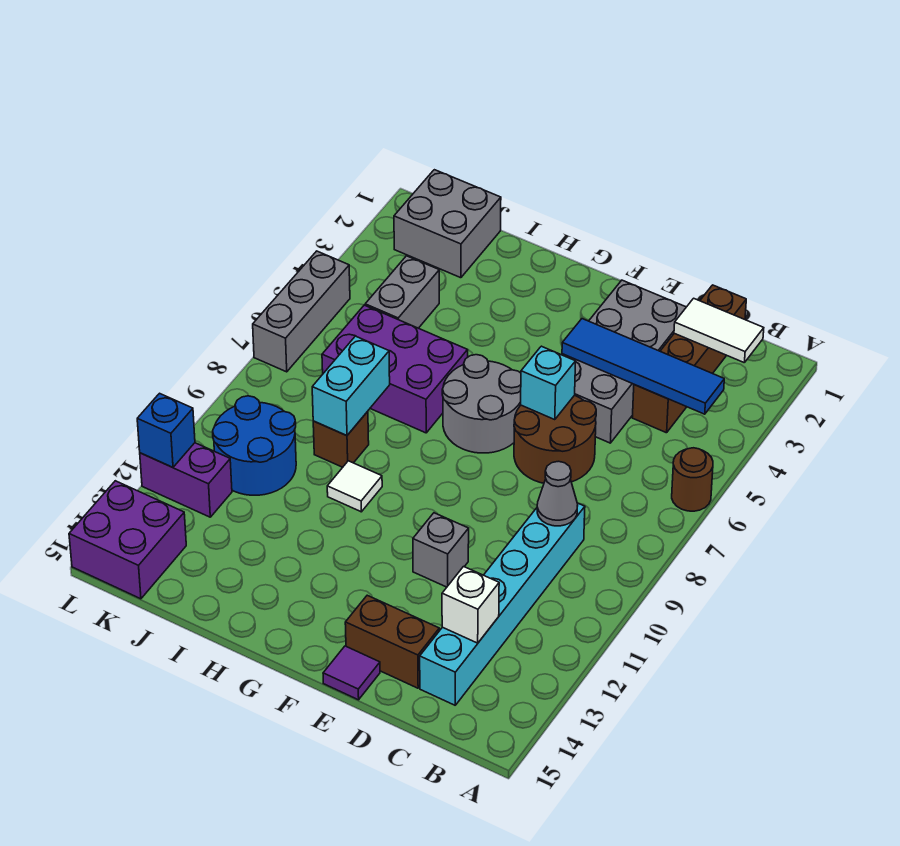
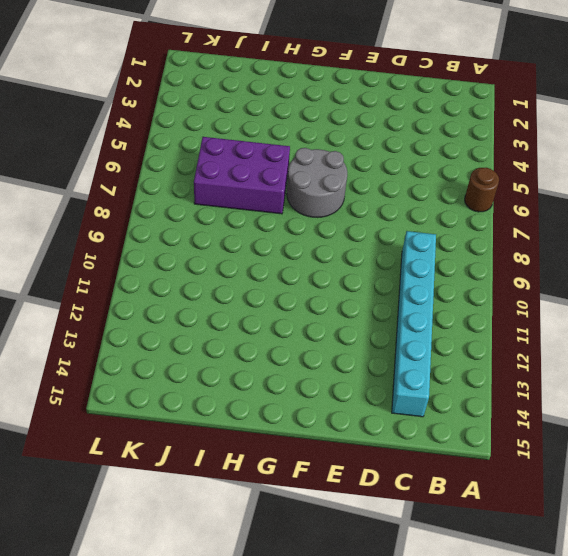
none -> brown 1x4 brick [632,285,746,433]
none -> grey 2x4 brick [562,280,686,443]
none -> brown 2x2 round brick [514,395,596,483]

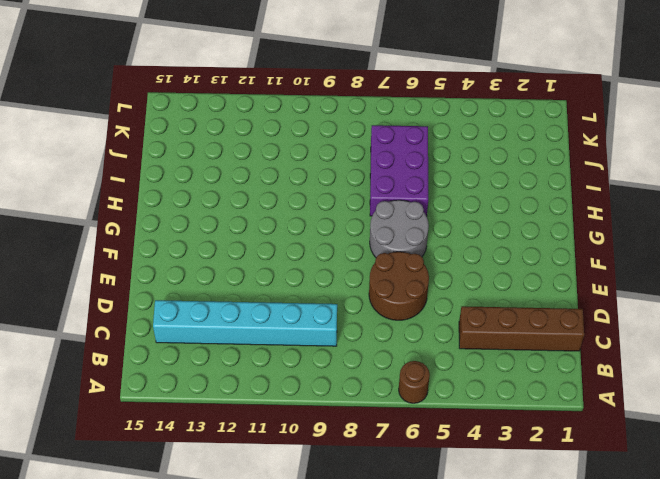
none -> grey 2x4 brick [562,280,686,443]
none -> brown 1x2 brick [345,595,439,688]
none -> grey 1x1 brick [413,513,469,587]

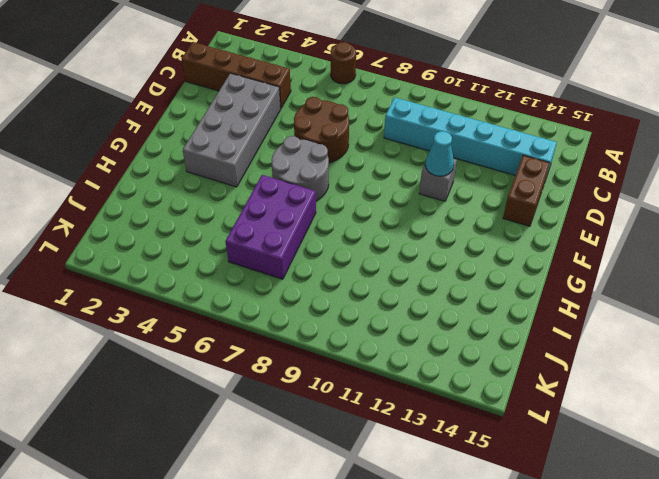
grey 2x4 brick [183,73,281,187] -> grey 2x4 brick turned to [562,280,686,443]
cyan 1x1 cone [425,131,454,176] -> none
none -> purple 1x1 tile [323,646,380,700]
none -> white 1x1 tile [327,461,382,512]
none -> brown 1x1 brick [313,411,369,467]

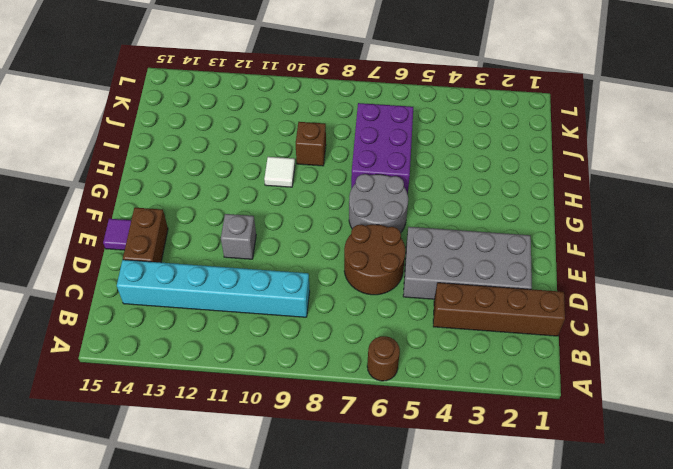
none -> grey 2x2 brick [394,170,501,278]
none -> grey 1x2 brick [365,256,439,328]
none -> blue 2x2 round brick [213,396,296,495]

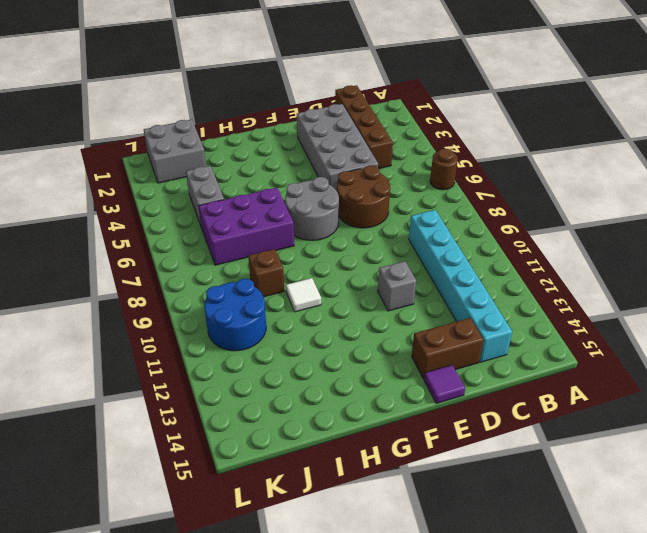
none -> purple 1x2 brick [140,443,232,517]
none -> purple 2x2 brick [69,481,186,599]
none -> grey 1x3 brick [253,251,350,372]

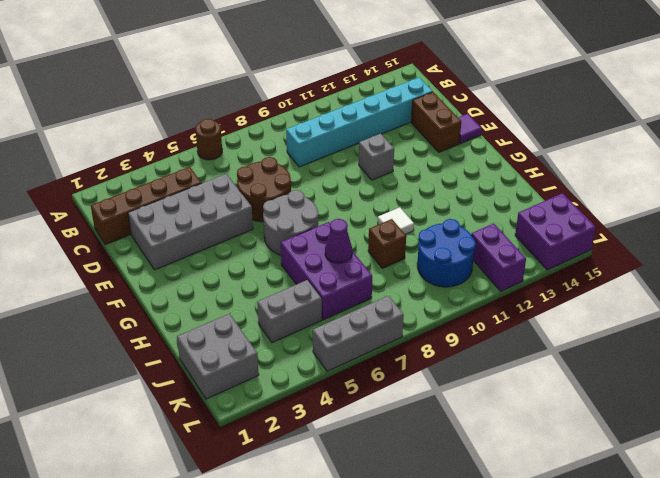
purple 1x1 cone [325,219,352,263] -> none
none -> white 1x2 tile [674,298,764,362]
none -> blue 1x4 tile [562,319,724,414]
none -> grey 1x1 cone [537,461,578,526]

